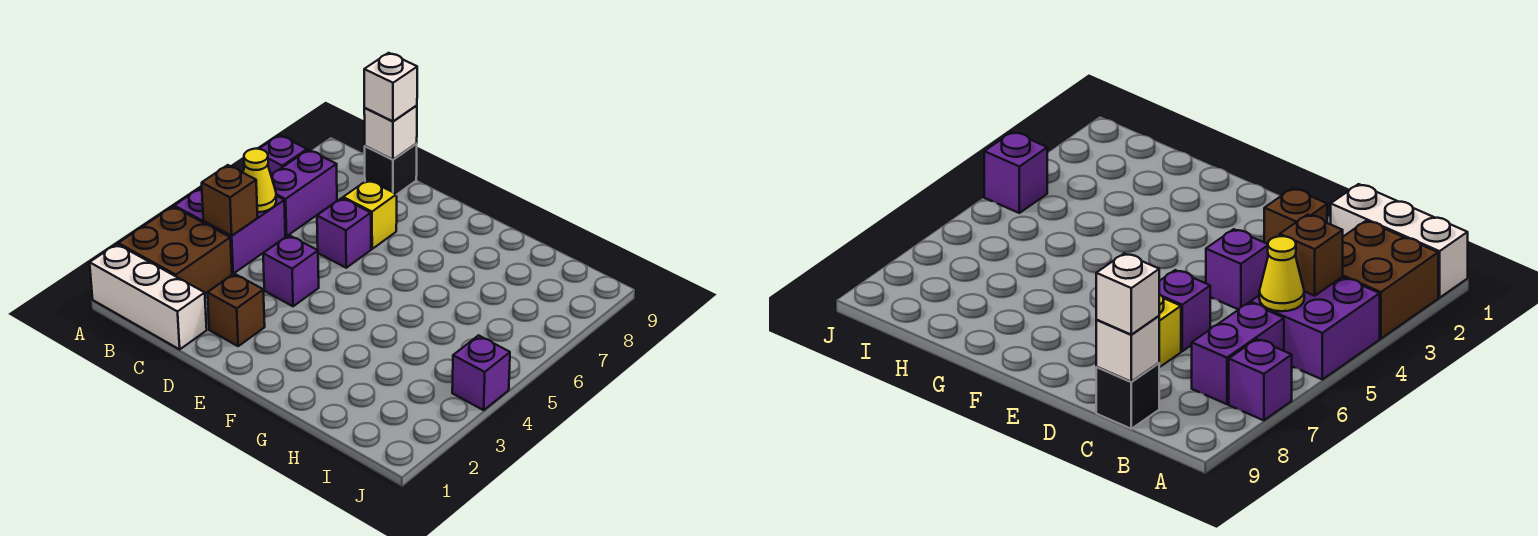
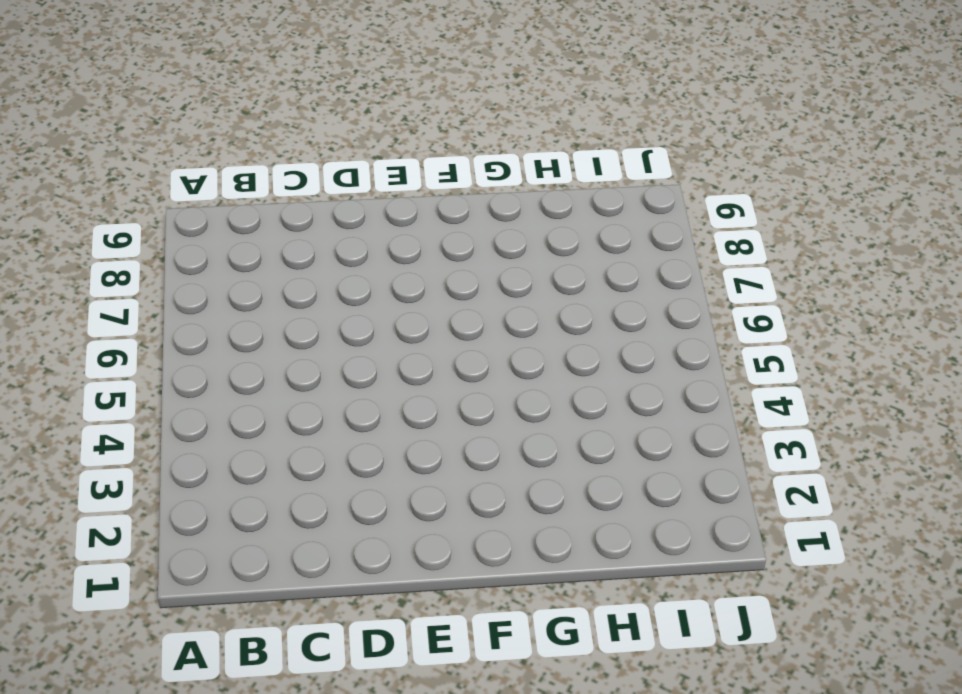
none -> white 1x3 brick [90,244,207,349]
none -> brown 2x2 brick [118,207,232,293]
none -> purple 2x2 brick [174,187,285,274]

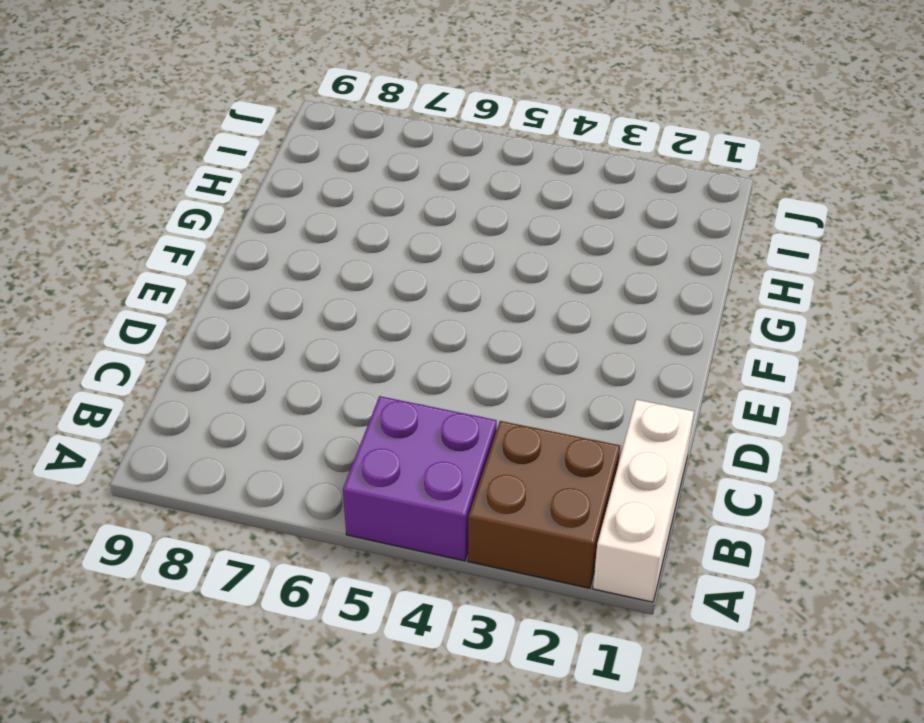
none -> purple 1x1 brick [259,135,307,175]
none -> purple 1x2 brick [271,150,337,236]
none -> black 1x1 brick [365,144,417,194]

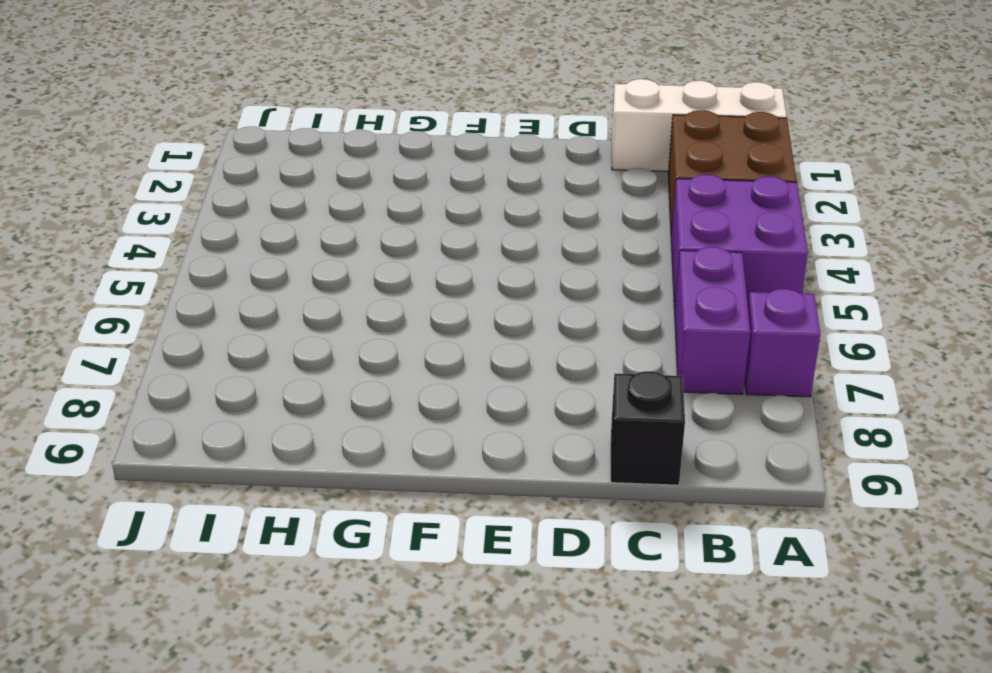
none -> brown 1x1 brick [208,274,265,346]
none -> purple 1x1 brick [263,235,319,306]
none -> purple 1x1 brick [317,198,371,268]

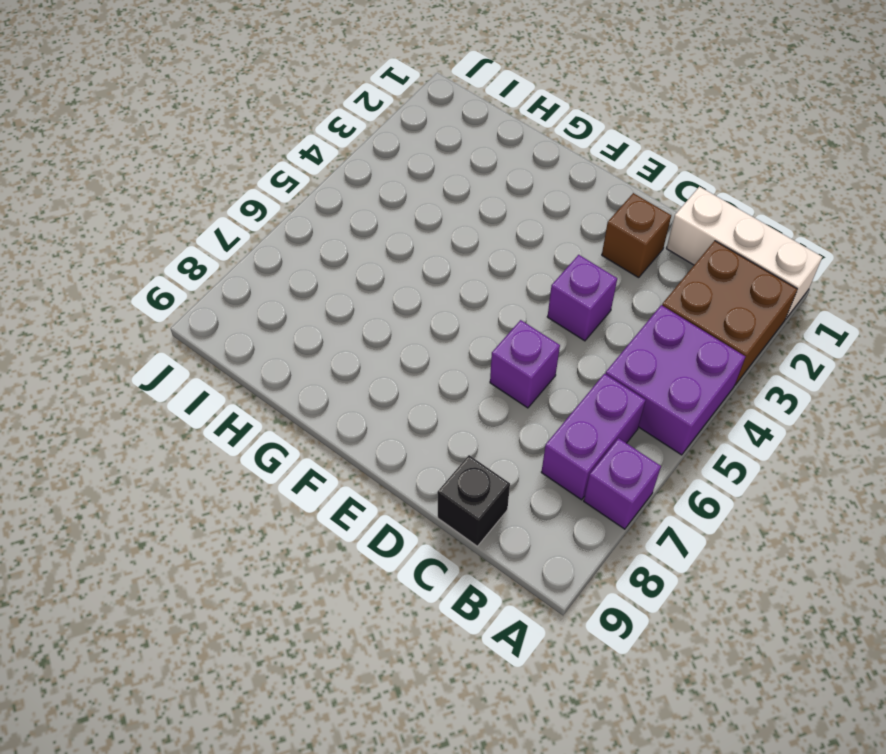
none -> yellow 1x1 brick [343,180,397,249]
none -> purple 1x1 brick [452,335,510,410]
none -> brown 1x1 brick [202,165,258,236]

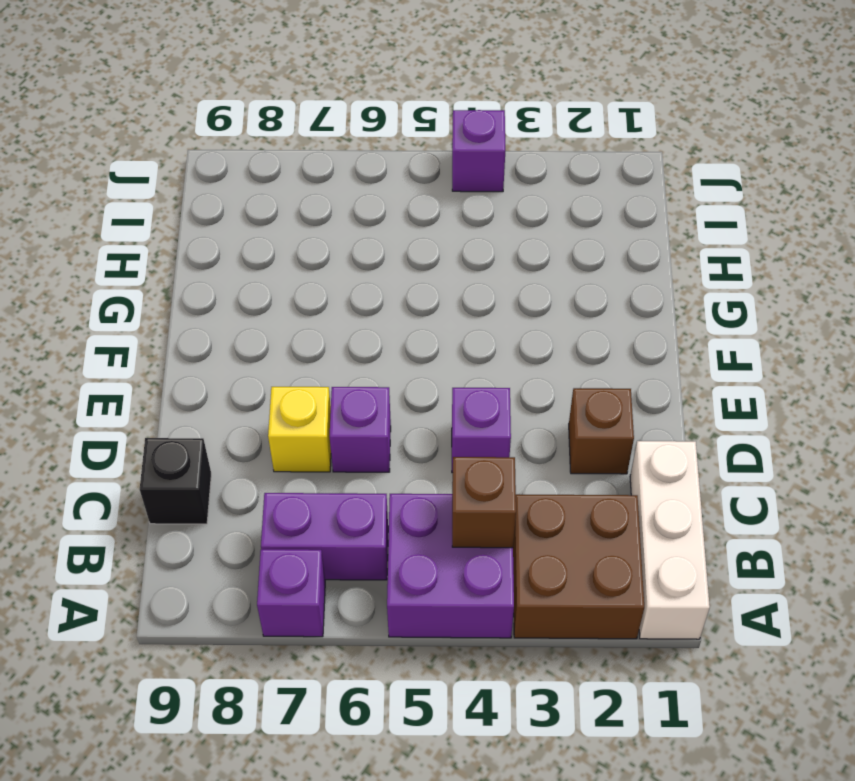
none -> yellow 1x1 cone [243,149,276,212]
none -> white 1x1 brick [364,106,417,160]
none -> white 1x1 brick [364,53,417,121]

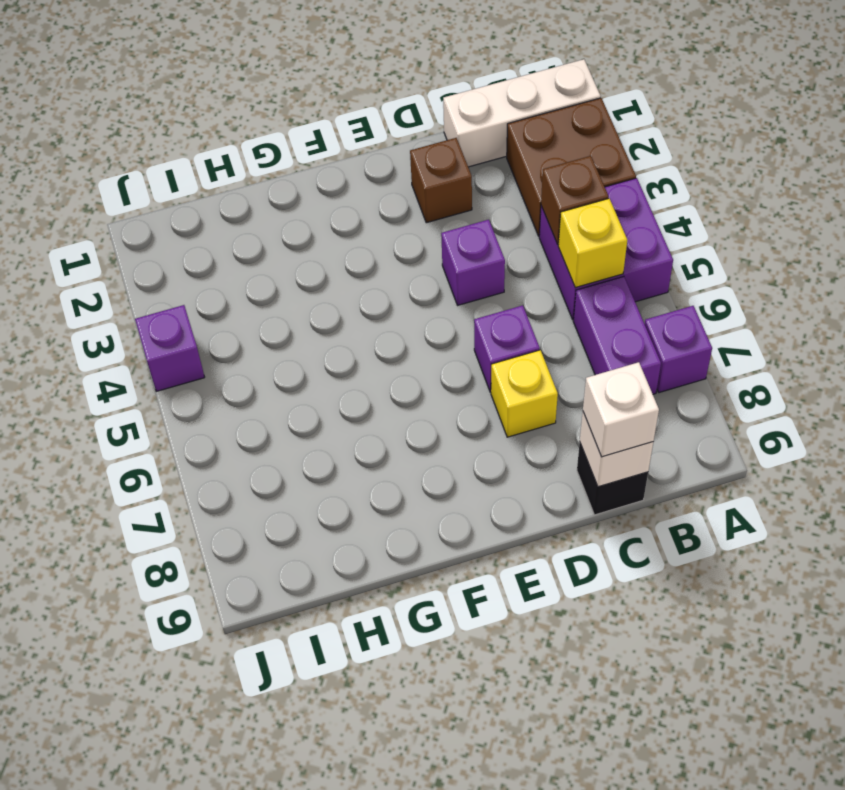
yellow 1x1 brick [558,198,627,288] -> yellow 1x1 cone [243,149,276,212]

